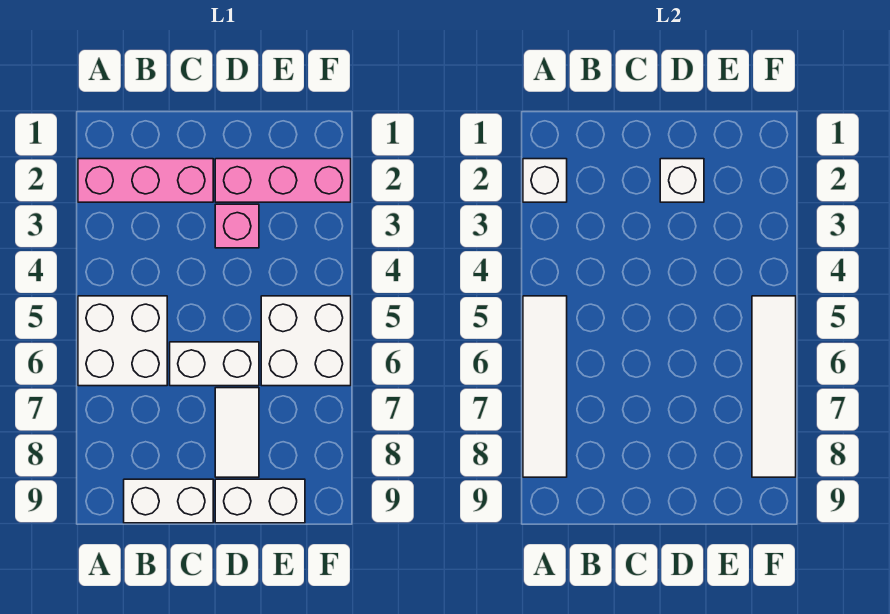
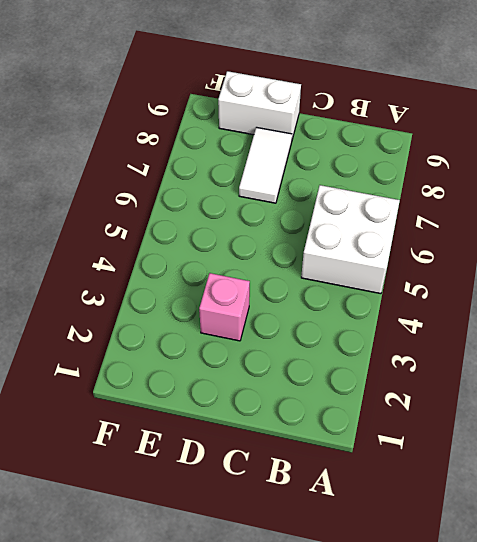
none -> pink 1x3 brick [78,159,213,202]
none -> white 1x2 brick [124,479,213,523]
none -> white 1x2 brick [170,342,259,386]

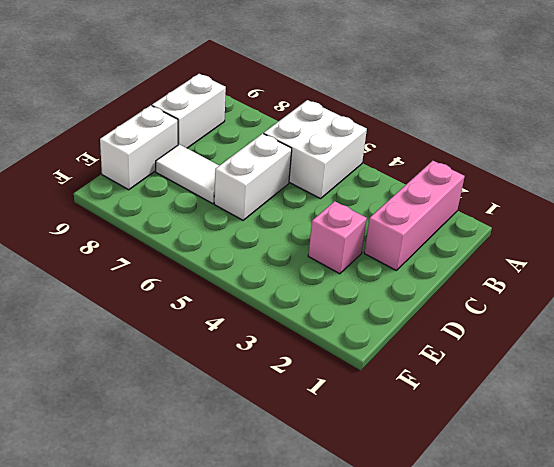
none -> pink 1x3 brick [215,159,351,202]
none -> white 2x2 brick [261,296,351,386]
none -> white 1x1 brick [523,159,567,202]

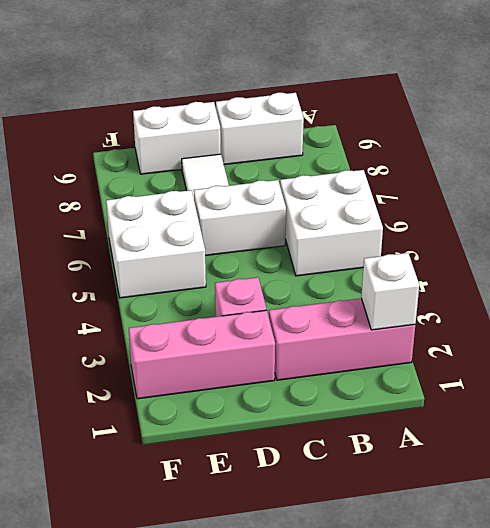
none -> white 1x4 tile [523,296,567,477]
none -> white 1x1 brick [660,159,704,202]
none -> white 1x4 tile [752,296,796,477]

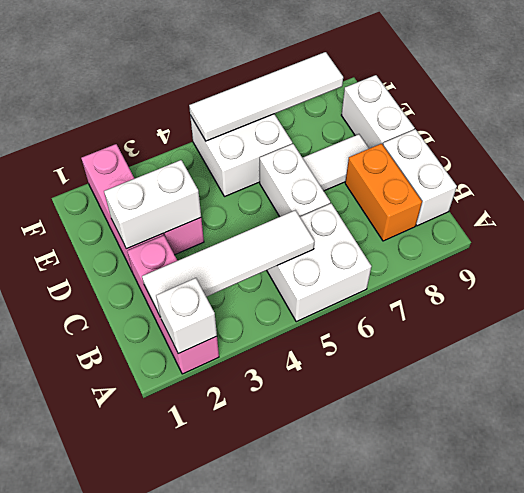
white 1x4 tile [142,210,315,317] -> white 1x4 tile moved to [523,296,567,477]
orange 1x2 brick [345,144,422,241] -> none
white 1x2 brick [104,160,201,249] -> white 1x1 brick [660,159,704,202]

